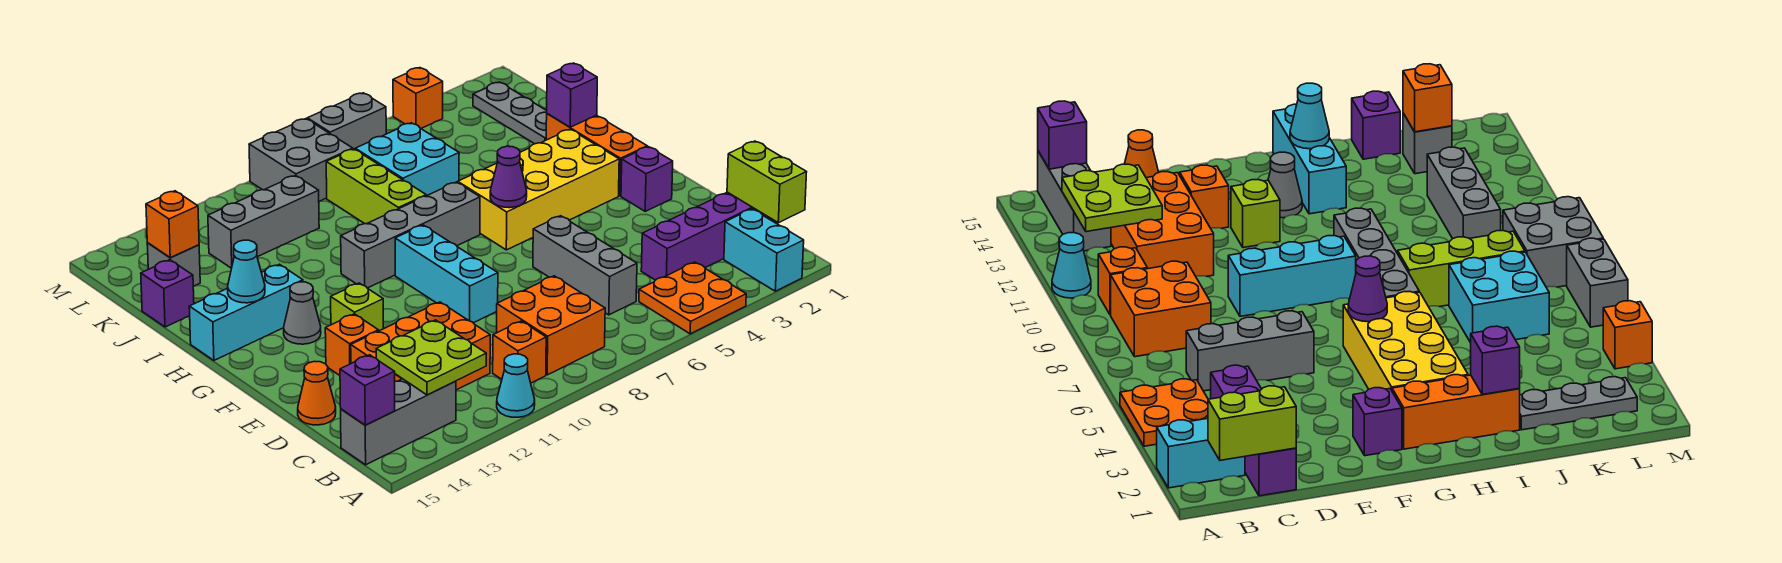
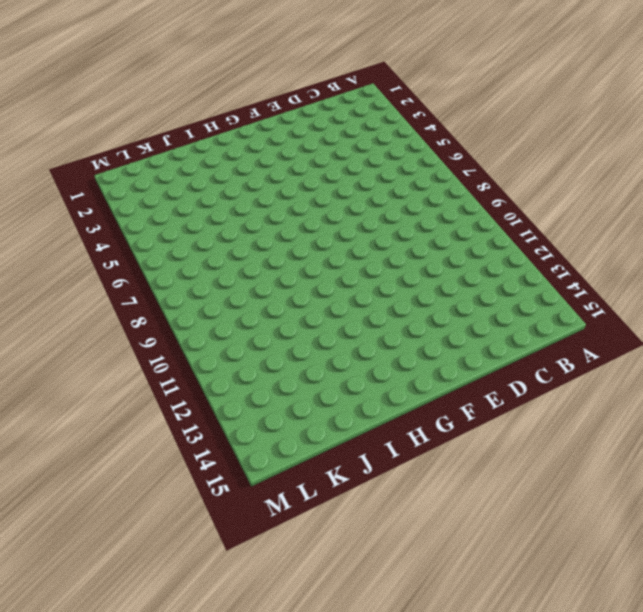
none -> cyan 1x2 brick [724,209,804,291]
none -> orange 2x2 plate [639,262,746,334]
none -> cyan 1x1 cone [497,354,535,417]
none -> orange 2x2 brick [497,276,605,375]

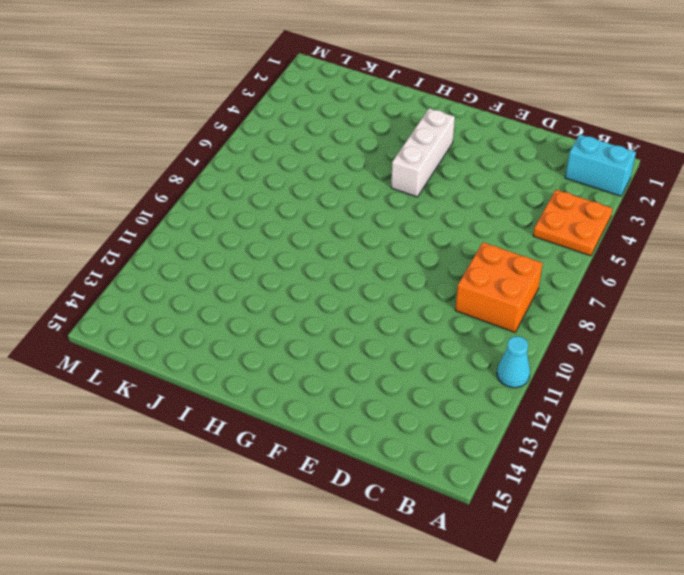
white 1x3 brick [391,108,455,197] -> yellow 2x4 brick [458,129,619,250]
none -> orange 1x1 brick [493,321,546,383]
none -> grey 1x3 brick [341,379,456,465]
none -> purple 1x4 brick [641,192,777,280]
none -> grey 1x3 brick [533,216,637,315]

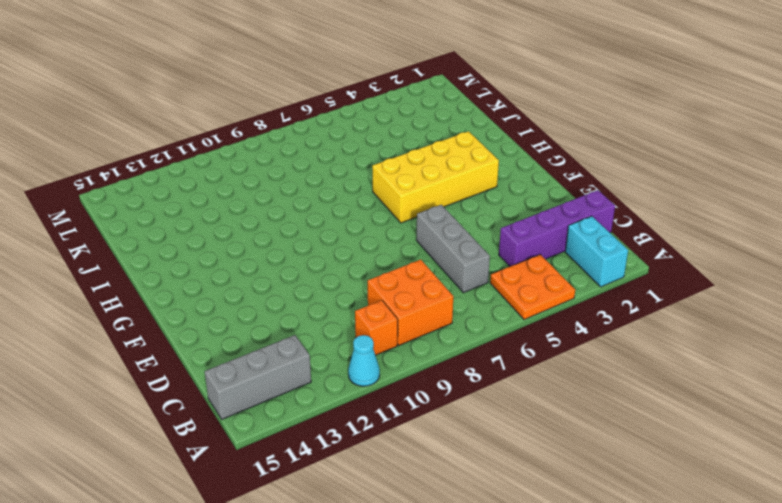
none -> orange 2x3 brick [351,302,490,390]
none -> orange 1x1 cone [298,361,336,425]
none -> cyan 1x3 brick [395,225,498,323]
none -> orange 1x1 brick [325,314,379,375]

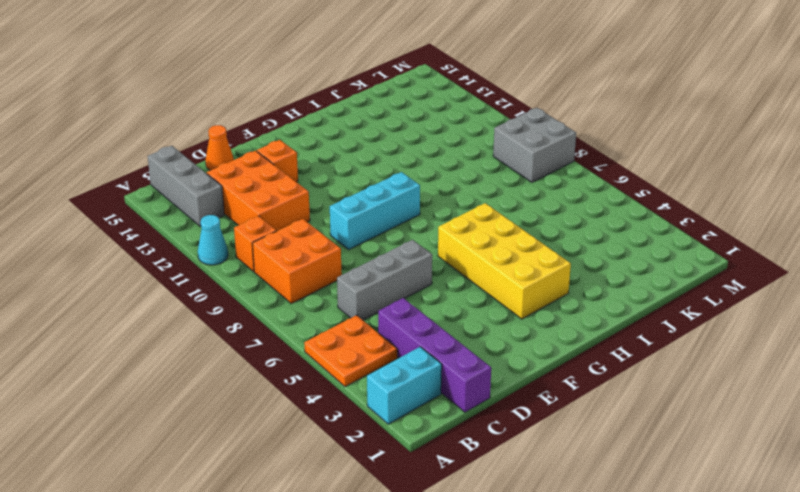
none -> purple 1x1 brick [621,147,673,211]
none -> lime 1x1 brick [331,283,383,331]
none -> orange 1x3 brick [546,114,647,196]
none -> grey 1x1 cone [284,282,321,344]

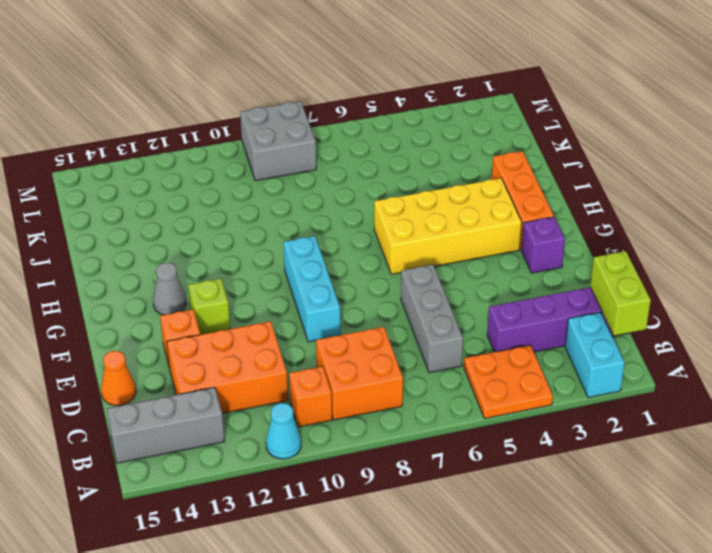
none -> grey 1x4 brick [341,182,480,288]
none -> cyan 1x3 brick [189,264,303,360]
none -> lime 1x3 brick [326,149,426,224]
none -> grey 1x3 plate [473,82,547,144]

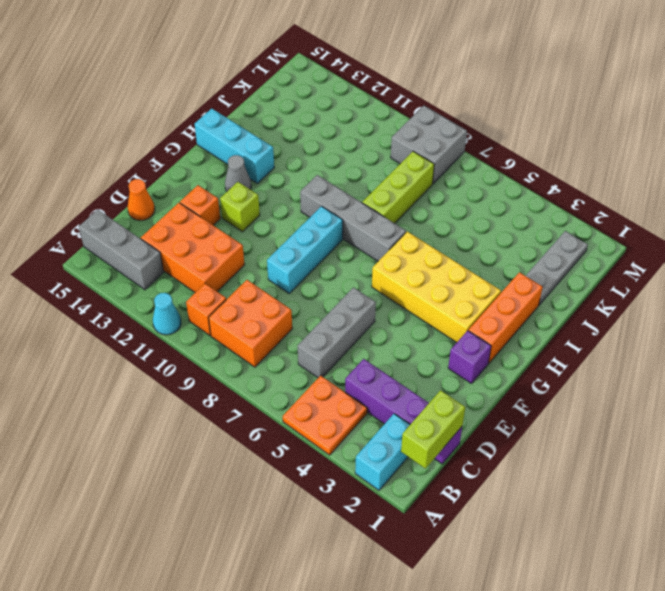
none -> cyan 2x2 brick [355,123,459,196]
none -> purple 1x1 brick [141,260,194,327]
none -> grey 1x3 brick [208,176,319,268]
none -> grey 1x1 brick [147,243,200,286]

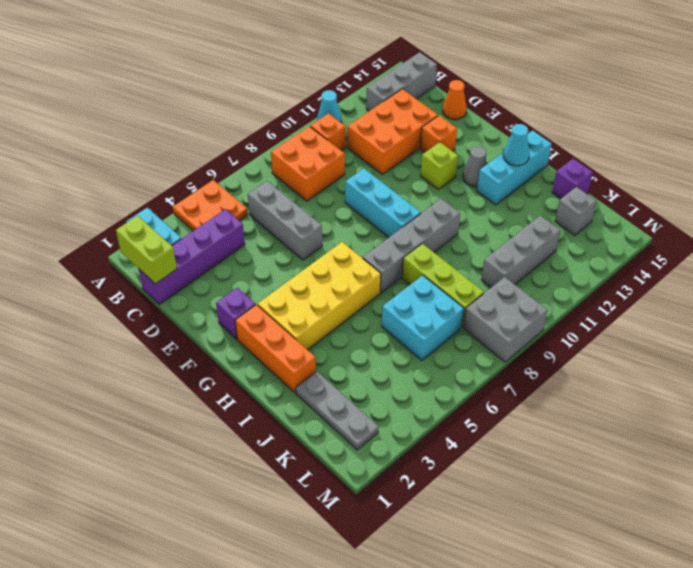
none -> orange 1x1 brick [393,68,443,128]
none -> grey 1x2 brick [307,93,386,149]
none -> lime 2x2 plate [376,320,486,395]
none -> purple 1x1 brick [340,355,395,425]

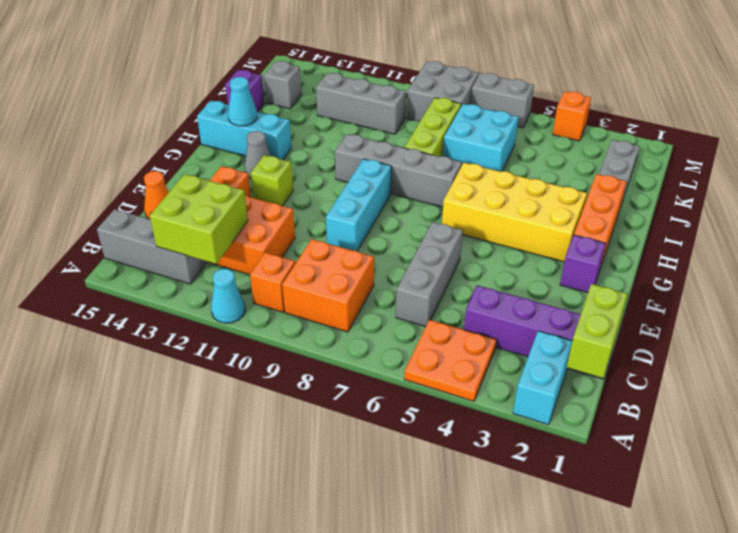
lime 2x2 brick [150,174,248,264] -> lime 2x2 plate [376,320,486,395]
none -> purple 1x1 brick [340,355,395,425]
none -> purple 1x1 cone [490,146,527,208]
none -> purple 1x1 brick [547,63,597,127]
none -> orange 1x1 brick [146,191,199,258]

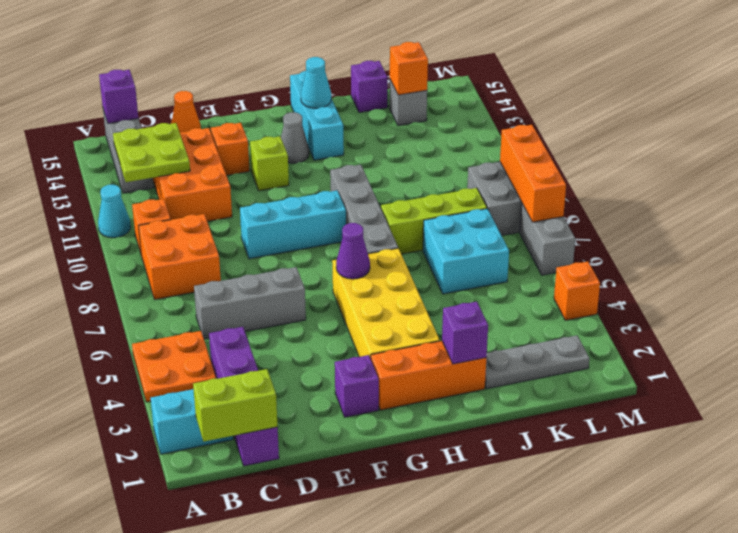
orange 1x3 brick [500,125,566,222] -> none
none -> grey 1x3 brick [208,176,319,268]

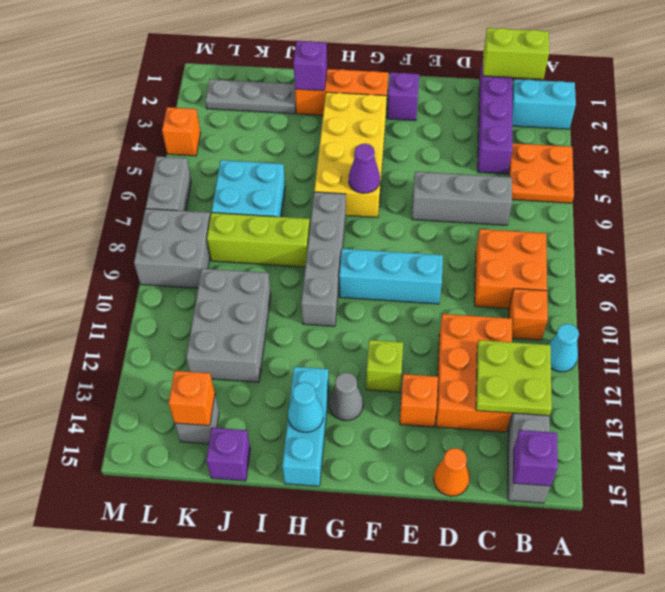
grey 2x3 brick [186,269,271,382] -> grey 1x3 brick [208,176,319,268]

